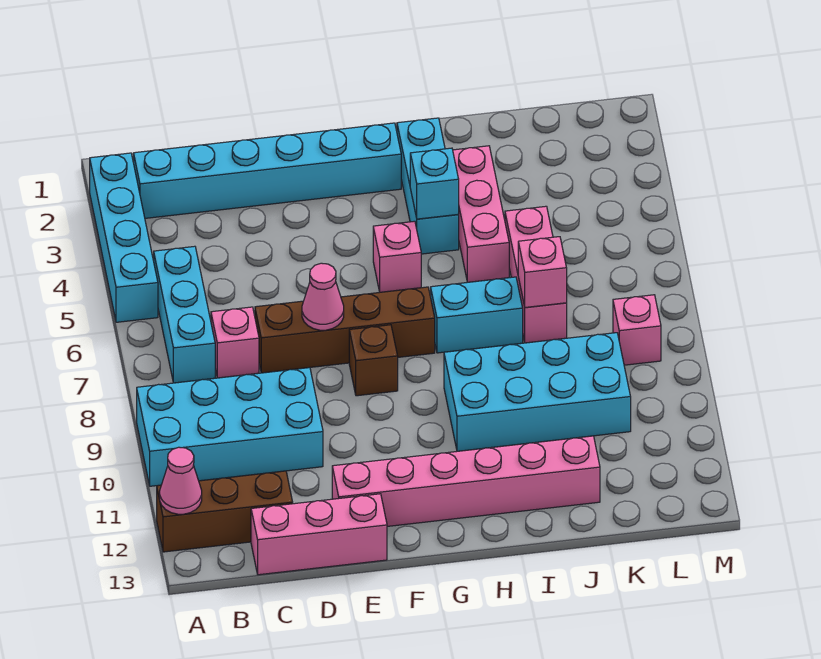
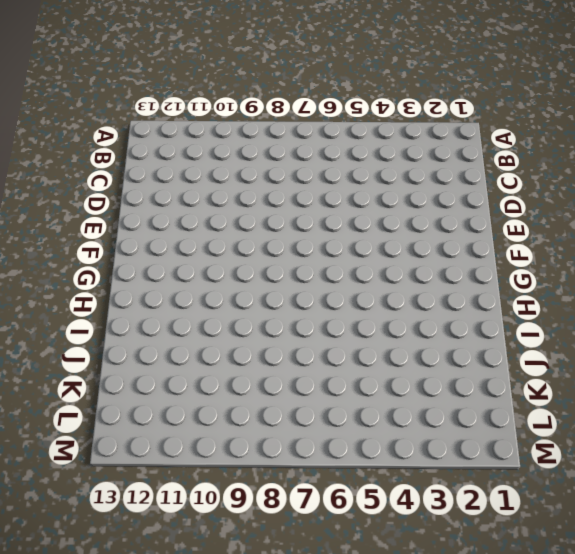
none -> cyan 1x4 brick [90,153,158,322]
none -> cyan 2x4 brick [137,368,323,486]
none -> brown 1x3 brick [157,471,293,552]

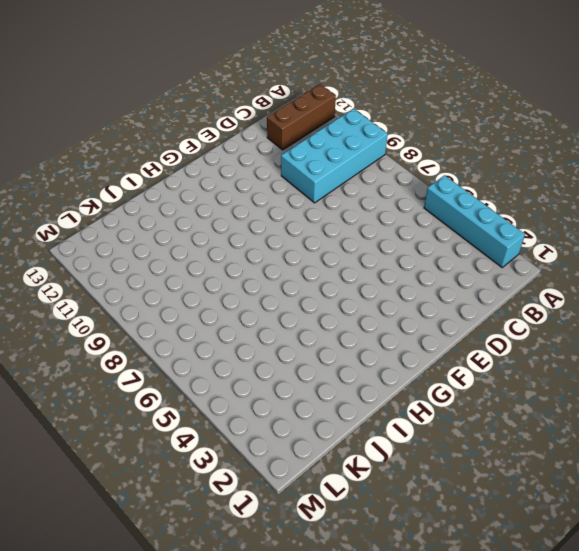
none -> cyan 1x6 brick [134,123,401,218]
none -> cyan 1x3 brick [154,246,215,383]
none -> pink 1x1 brick [211,307,259,378]

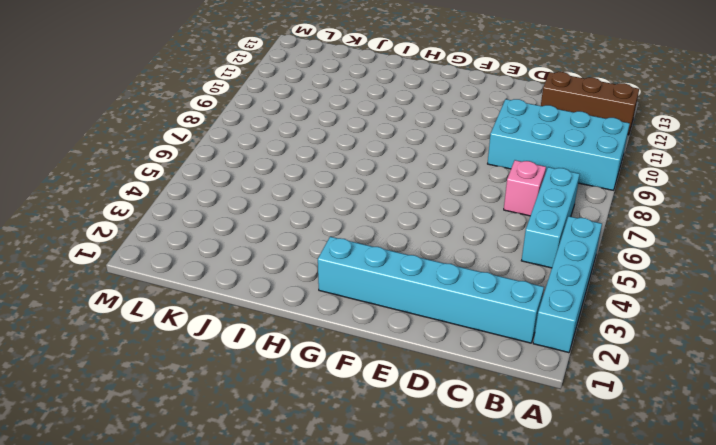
none -> pink 1x3 brick [251,494,387,575]
none -> brown 1x4 brick [255,287,435,373]
none -> pink 1x6 brick [332,436,600,526]

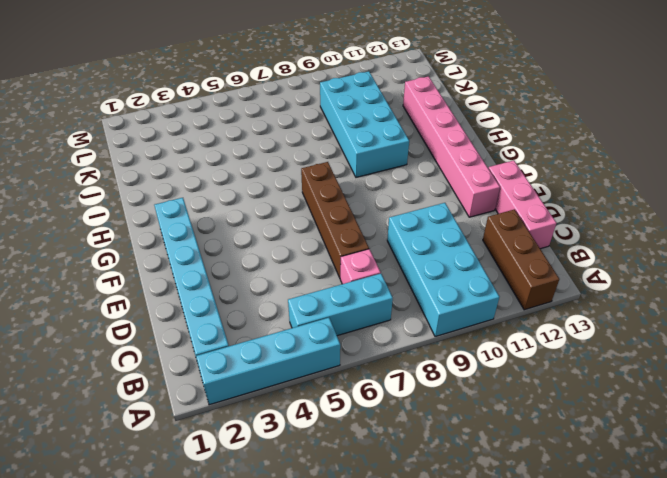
none -> brown 1x1 brick [349,325,398,396]
none -> pink 1x1 brick [373,221,421,292]
none -> cyan 1x3 brick [397,118,459,254]

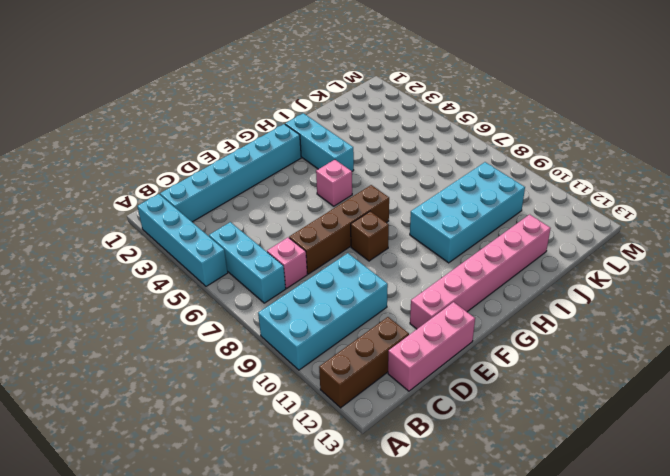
none -> cyan 1x2 brick [431,277,523,353]
none -> pink 1x3 brick [453,146,509,282]
none -> pink 1x3 brick [505,206,567,343]

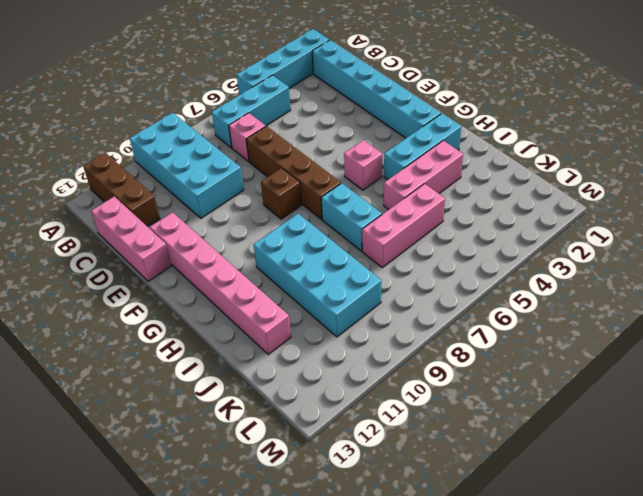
none -> pink 1x1 brick [613,295,661,365]
none -> pink 1x1 cone [160,447,202,514]
none -> pink 1x1 cone [302,263,344,330]

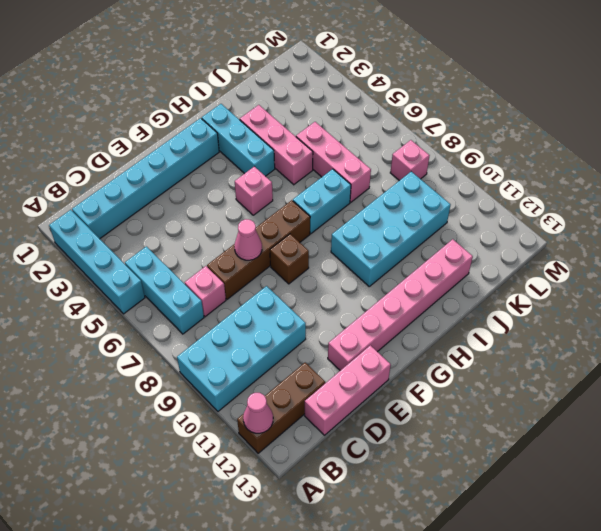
none -> cyan 1x1 brick [410,148,459,219]
none -> pink 1x1 brick [518,237,567,308]

